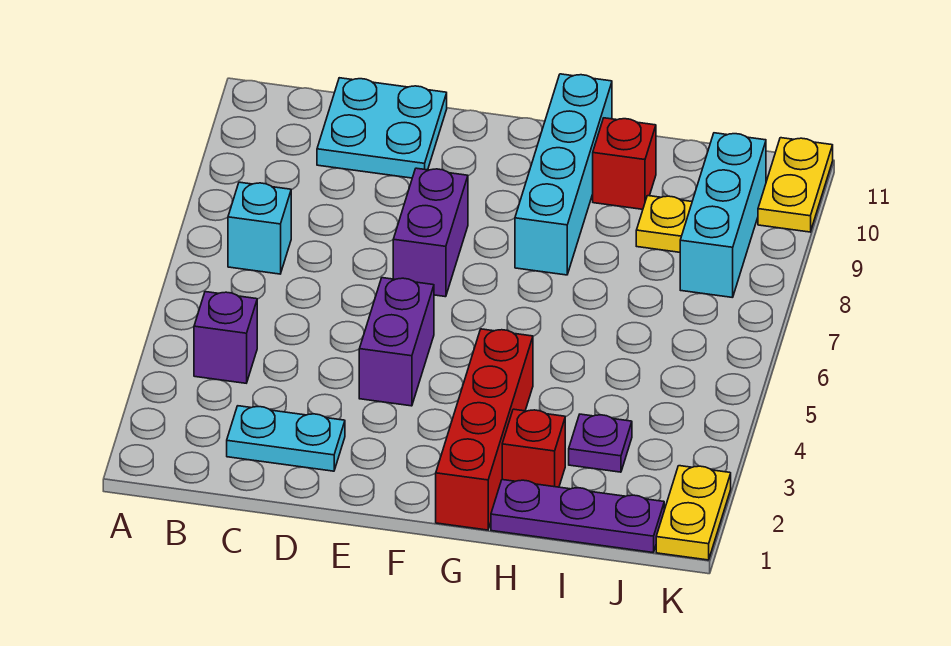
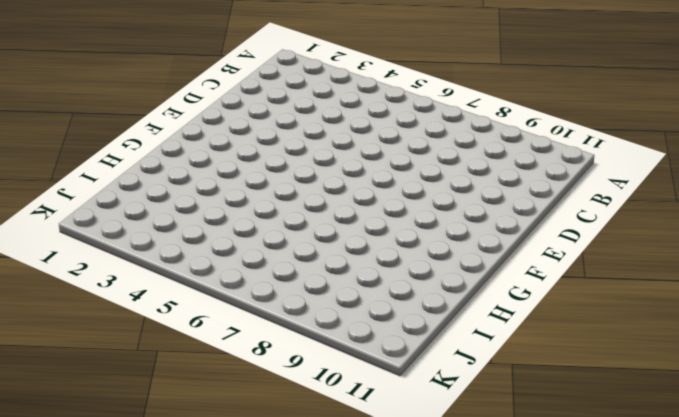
none -> purple 1x1 brick [194,292,257,383]
none -> cyan 1x1 brick [228,182,291,274]
none -> cyan 1x2 plate [227,406,345,471]

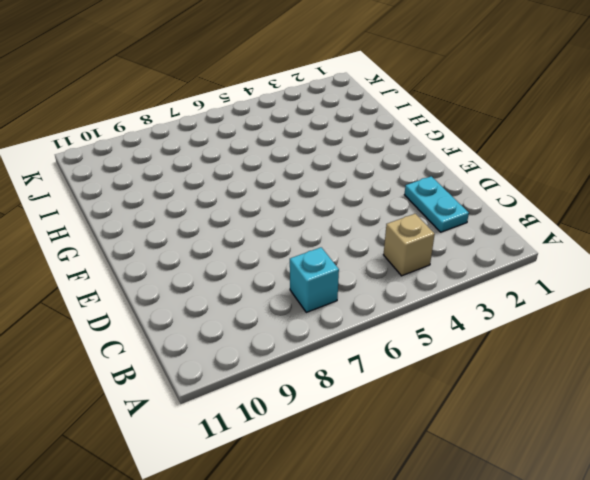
tan 1x1 brick [383,214,435,276] -> purple 1x1 brick [194,292,257,383]
none -> cyan 2x2 plate [317,78,447,178]
none -> purple 1x2 brick [359,278,434,406]
none -> purple 1x2 brick [393,168,468,297]

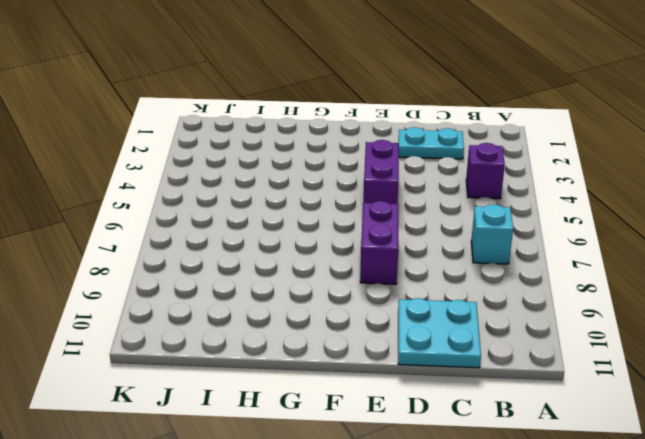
none -> red 1x4 brick [436,329,533,530]
none -> cyan 1x4 brick [515,74,612,275]
none -> purple 1x3 plate [491,480,664,552]

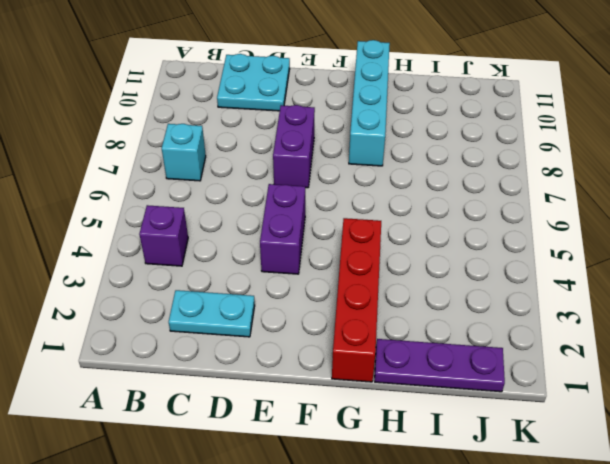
none -> red 1x1 brick [502,409,565,487]
none -> red 1x1 brick [593,118,656,209]
none -> purple 1x1 plate [569,414,632,472]

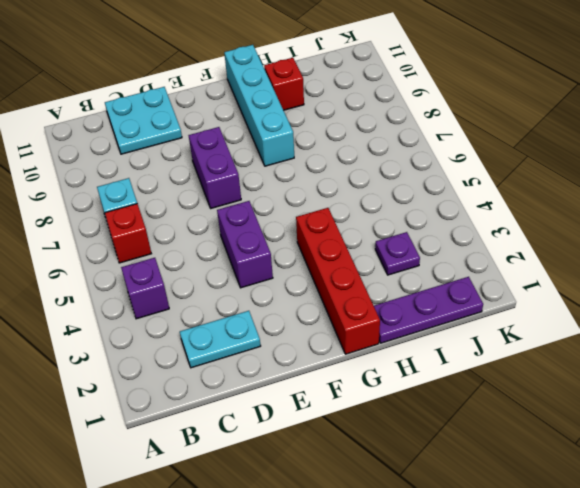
red 1x1 brick [105,204,151,263] -> red 1x1 brick moved to [502,409,565,487]
none -> yellow 1x1 plate [636,196,692,252]
none -> cyan 1x3 brick [680,133,766,298]
none -> yellow 1x2 plate [656,466,731,560]

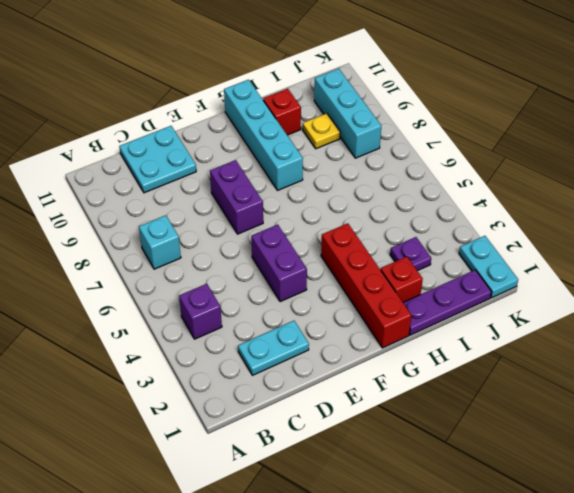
cyan 1x2 plate [459,236,518,298] -> yellow 1x2 plate [656,466,731,560]
none -> yellow 1x2 plate [758,138,833,232]

